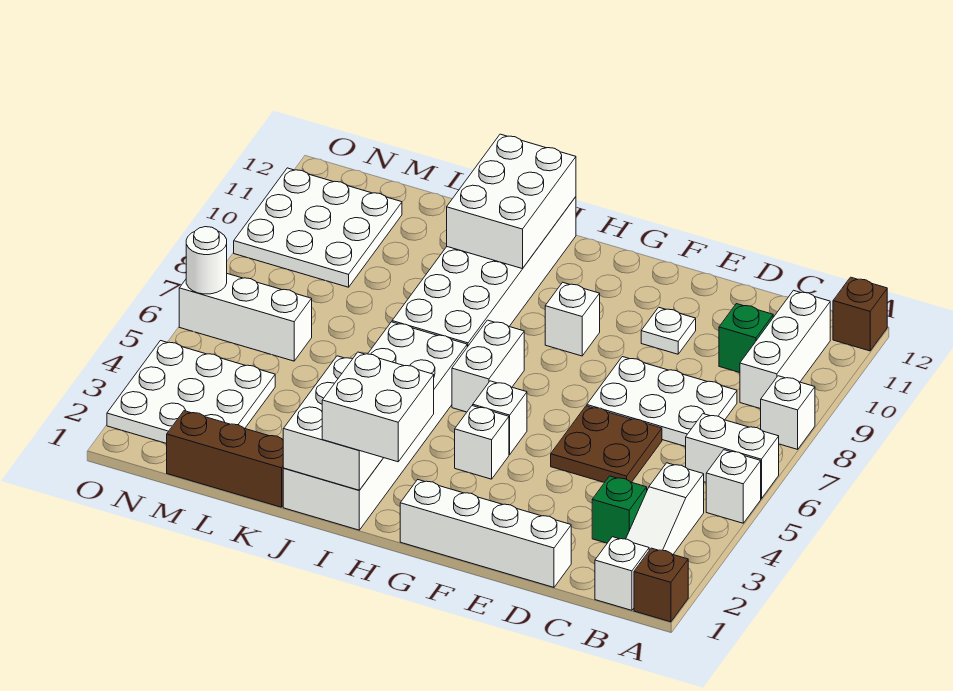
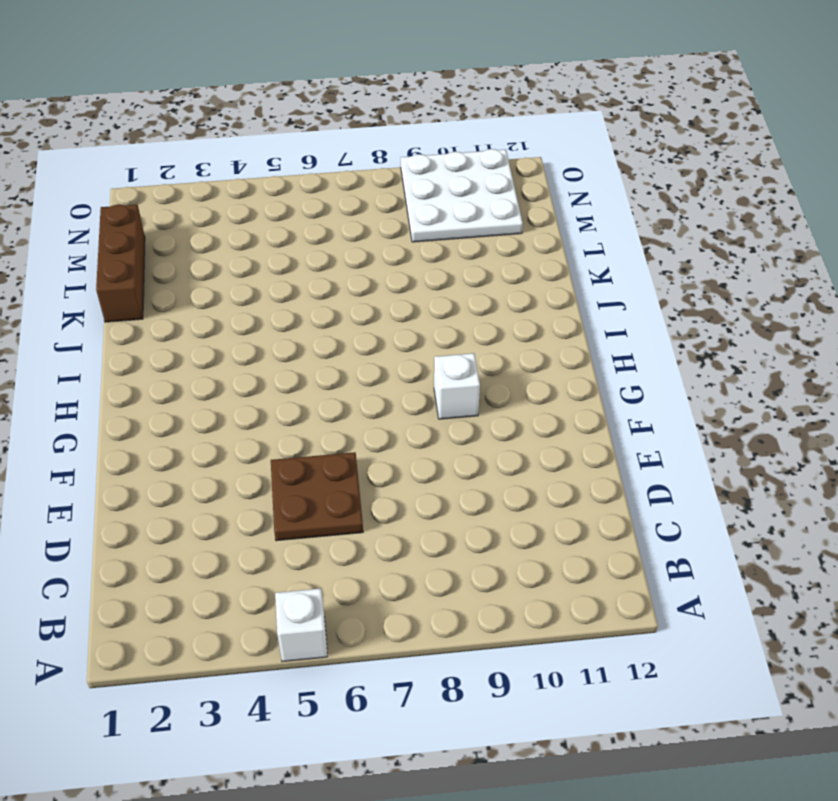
none -> brown 1x1 brick [634,548,688,622]
none -> white 1x2 brick [686,414,779,499]
none -> white 1x1 brick [761,376,815,449]

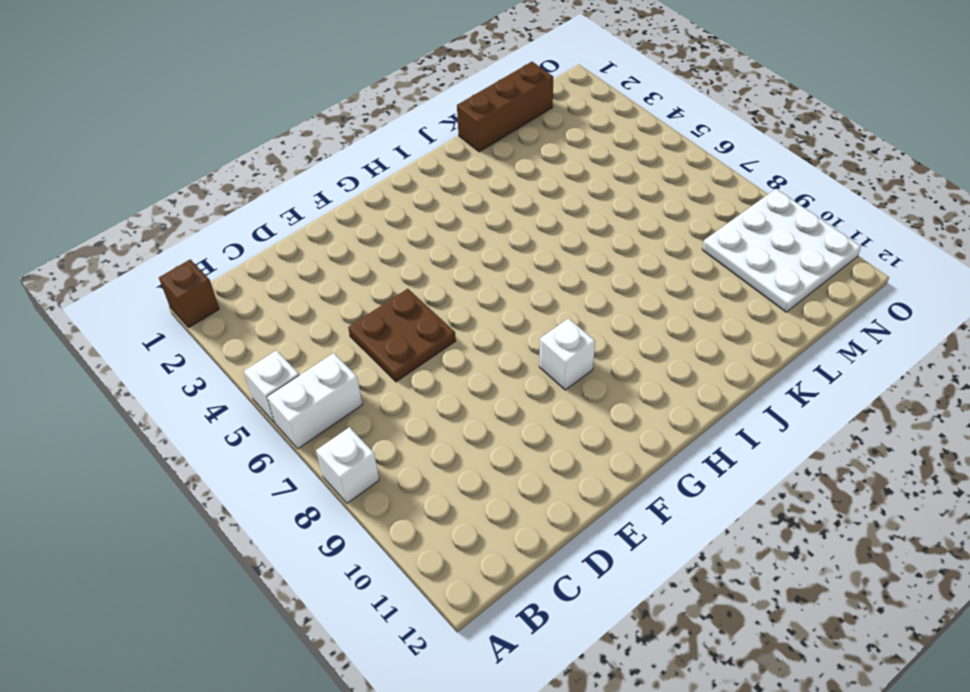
none -> brown 1x1 brick [833,277,887,351]
none -> white 1x1 brick [595,537,649,610]
none -> white 1x3 slope [626,463,704,554]

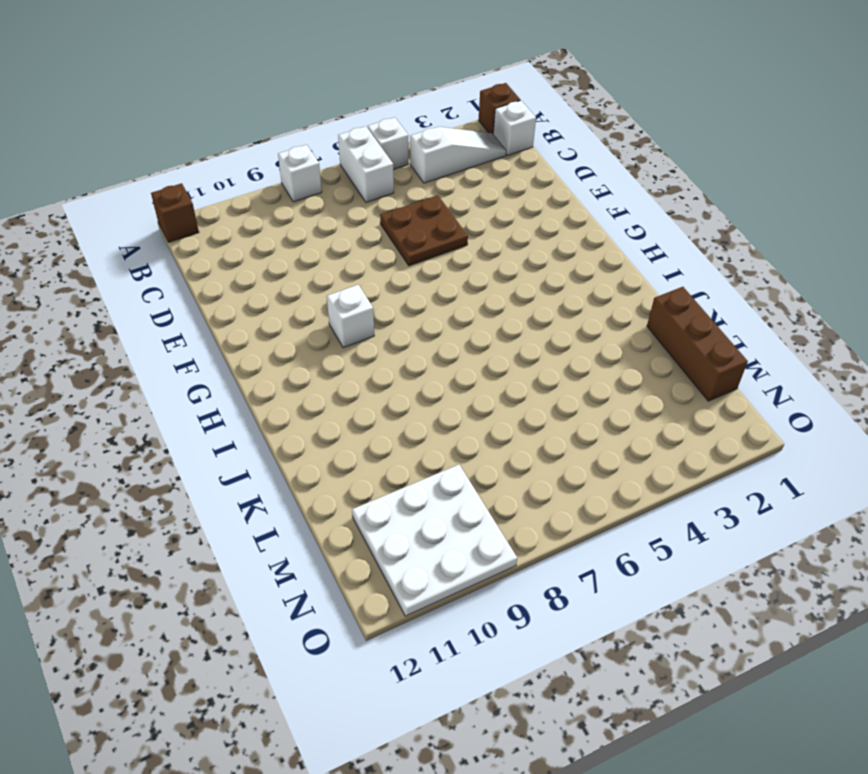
none -> white 1x3 brick [740,290,830,409]
none -> green 1x1 brick [592,476,647,543]
none -> white 2x3 plate [587,357,737,446]

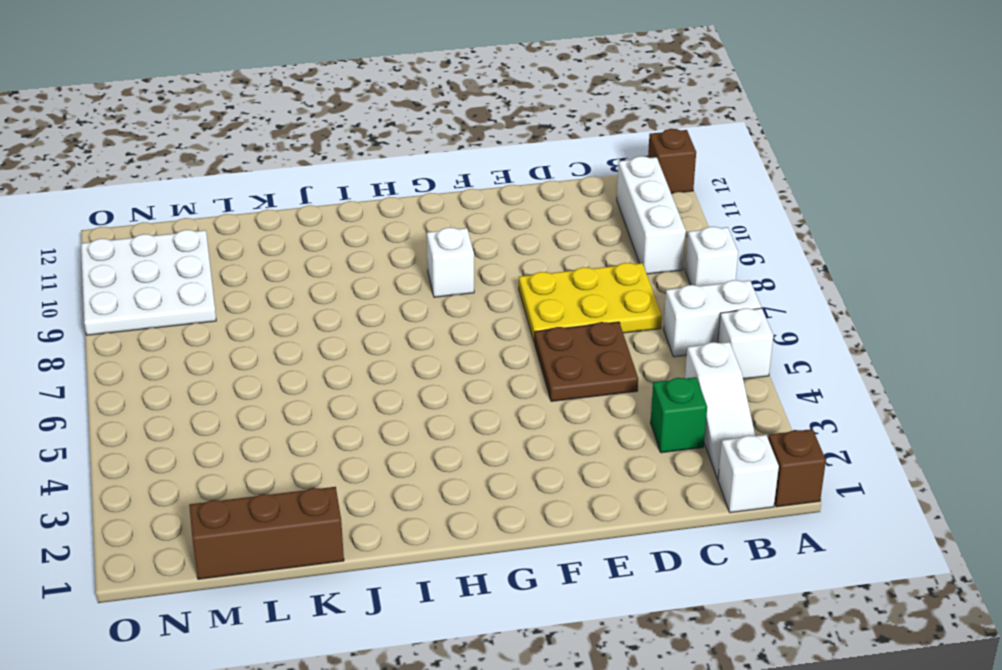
yellow 2x3 plate [519,263,662,343] -> white 2x3 plate [587,357,737,446]
none -> green 1x1 brick [719,304,773,373]
none -> white 1x4 brick [400,480,571,587]
none -> white 1x1 plate [641,307,696,354]

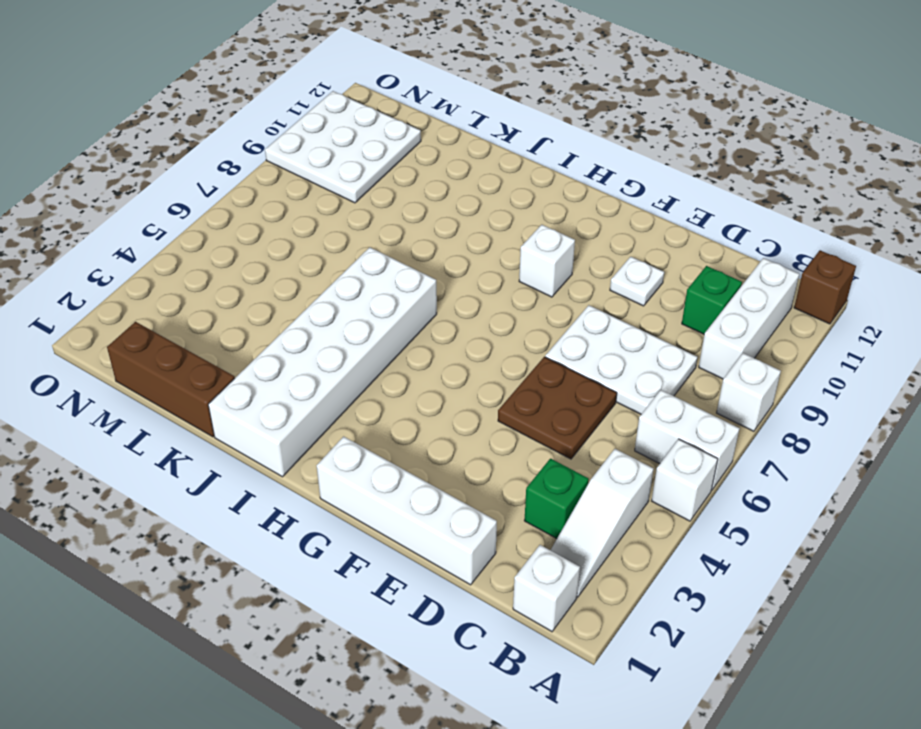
none -> brown 1x1 brick [634,548,688,622]
none -> white 1x1 brick [455,406,509,479]
none -> white 1x1 brick [473,381,527,455]

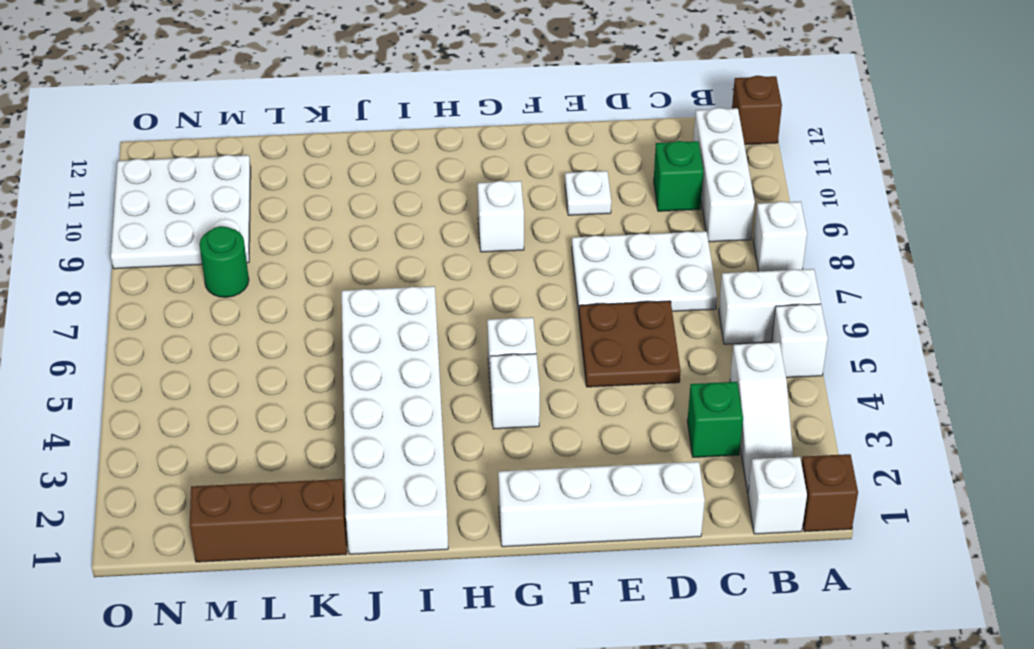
green 1x1 round brick [199,226,249,297] -> none
none -> white 1x2 brick [452,320,524,412]
none -> white 2x6 brick [392,197,576,347]
none -> white 3x3 plate [107,341,275,444]

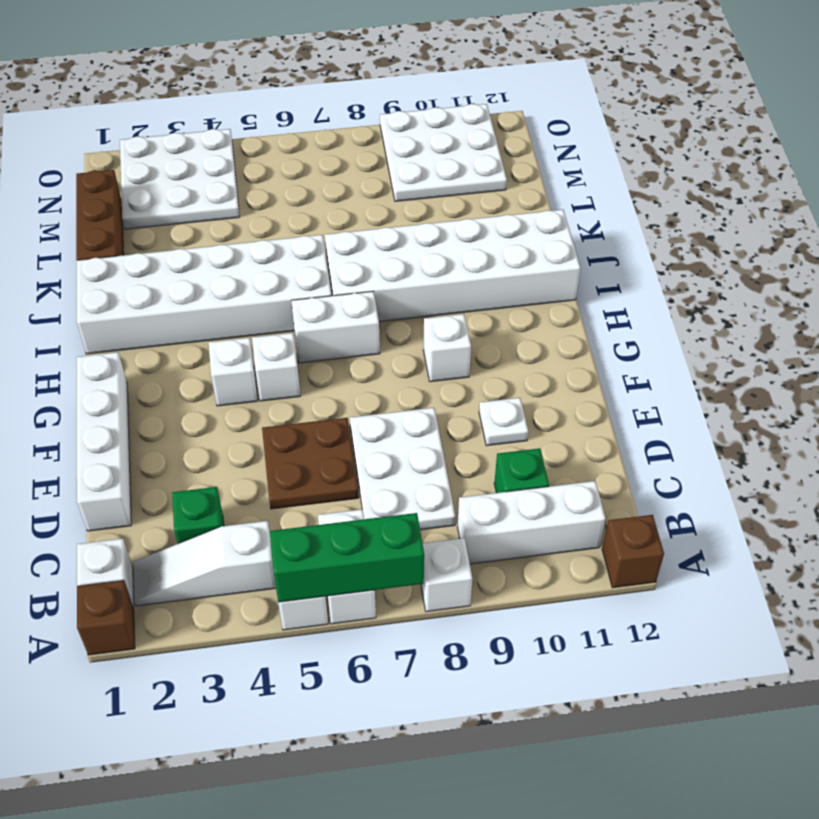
green 1x3 brick [270,513,424,602] -> none
none -> white 1x3 brick [179,274,312,361]
none -> white 2x3 brick [283,356,383,490]
none -> white 2x3 brick [447,134,576,269]

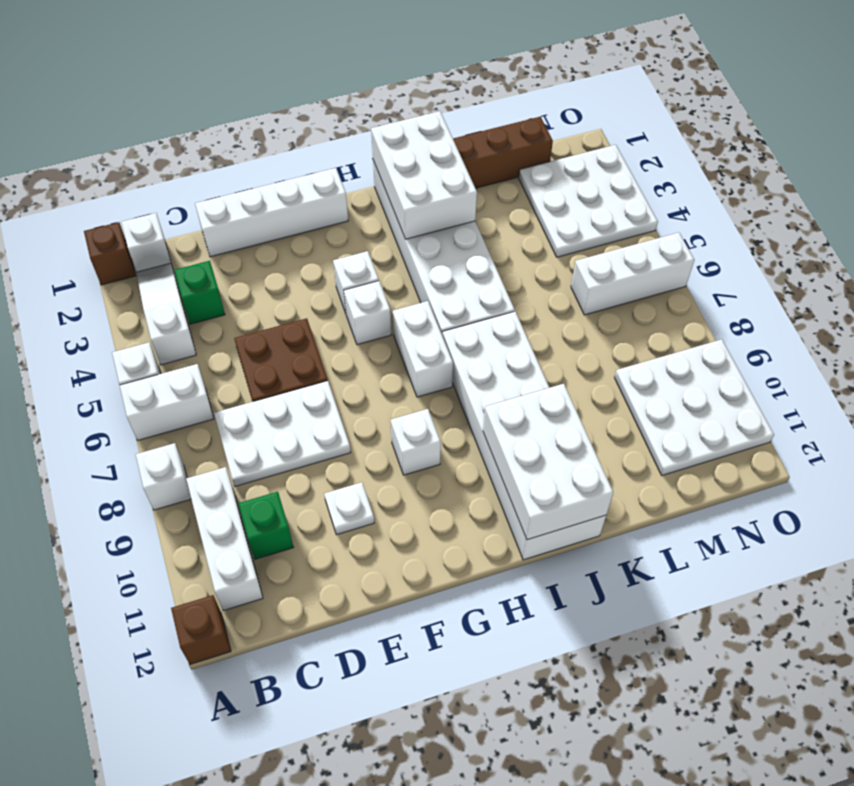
none -> white 1x1 round brick [186,227,227,294]
none -> white 2x2 brick [322,352,434,462]

